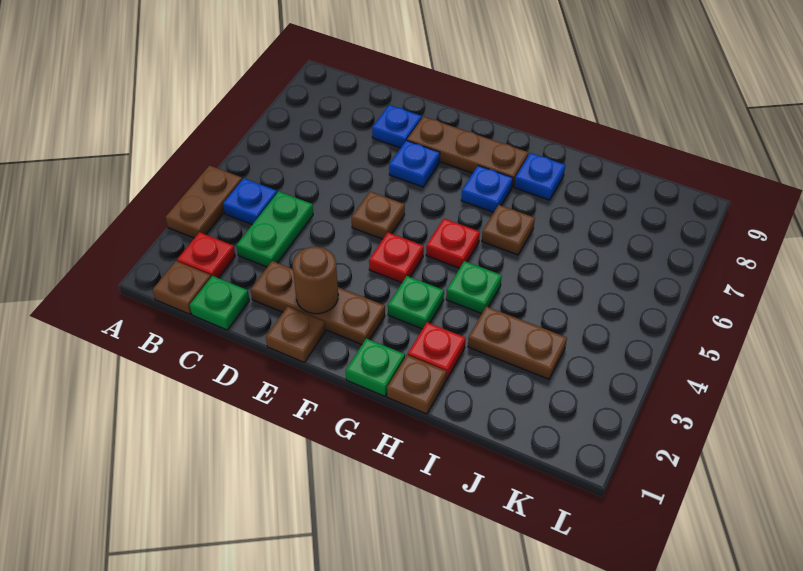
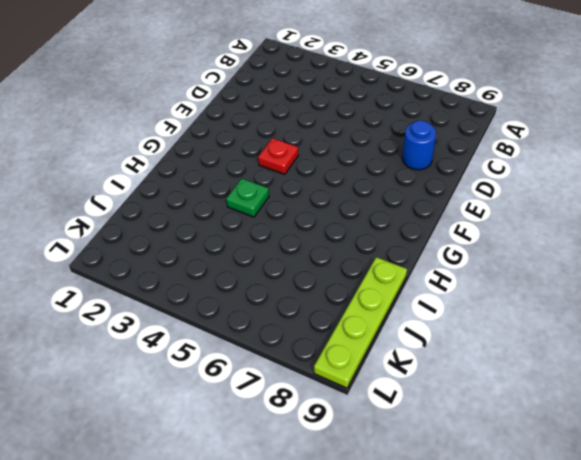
blue 1x1 round brick [402,120,436,170] -> blue 1x1 plate [372,105,422,148]
lime 1x4 plate [314,257,407,388] -> none
none -> brown 1x2 plate [165,165,242,238]
none -> brown 1x1 plate [153,261,211,314]
none -> red 1x1 plate [177,232,235,278]

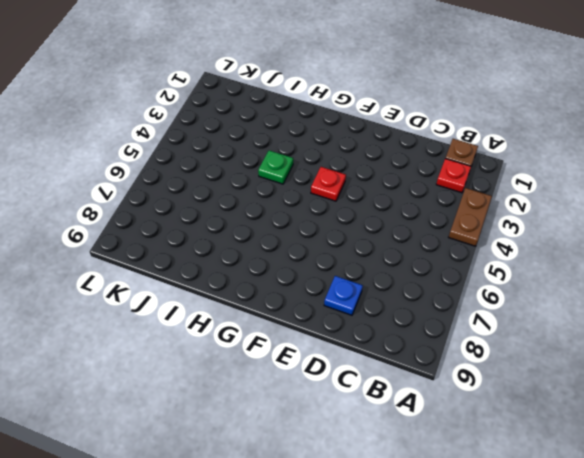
none -> blue 1x1 plate [223,178,277,224]
none -> green 1x1 plate [190,276,249,330]
none -> green 1x2 plate [236,191,313,267]

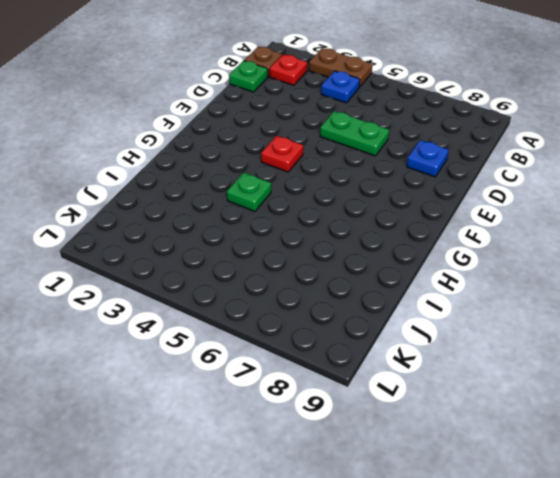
green 1x2 plate [320,111,389,156] -> green 1x2 plate moved to [236,191,313,267]
none -> brown 1x3 plate [251,261,385,345]
none -> brown 1x1 plate [266,307,325,363]
none -> brown 1x1 plate [351,192,405,239]

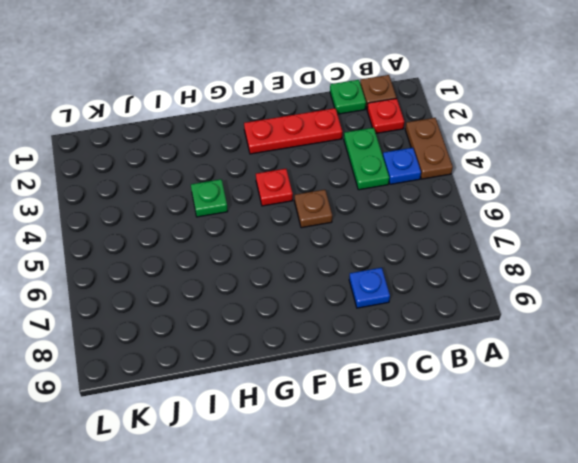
red 1x3 plate [244,108,342,154] -> brown 1x3 plate [251,261,385,345]
none -> brown 1x1 plate [266,307,325,363]
none -> blue 1x1 plate [389,141,440,187]
none -> brown 1x3 plate [407,117,528,187]

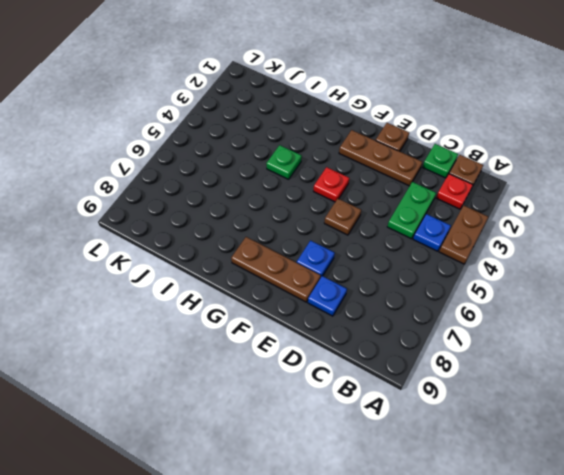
none -> green 1x1 plate [346,338,405,396]
none -> green 1x1 plate [388,276,444,329]
none -> red 1x1 plate [426,219,480,268]

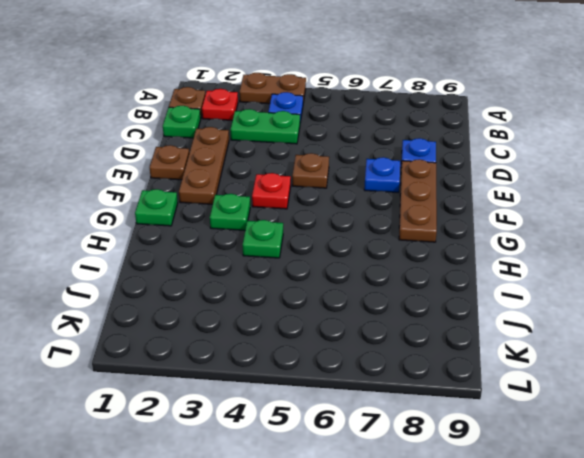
none -> red 1x1 plate [426,219,480,268]
none -> blue 1x1 plate [461,166,513,212]
none -> brown 1x1 plate [387,355,446,414]

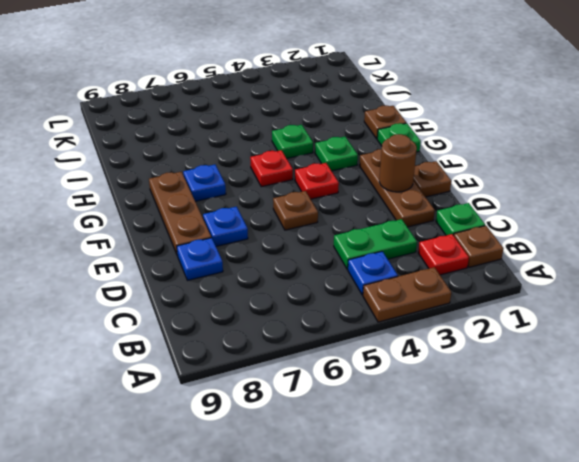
none -> red 1x1 plate [408,322,466,379]
none -> brown 1x1 plate [482,205,535,255]
none -> blue 1x1 plate [514,153,565,200]

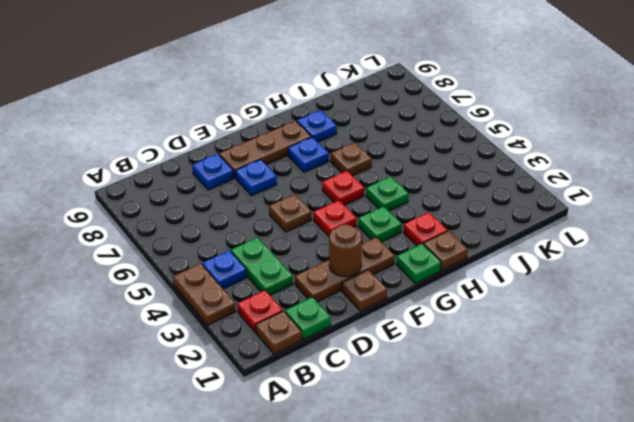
none -> brown 1x2 plate [468,307,567,379]

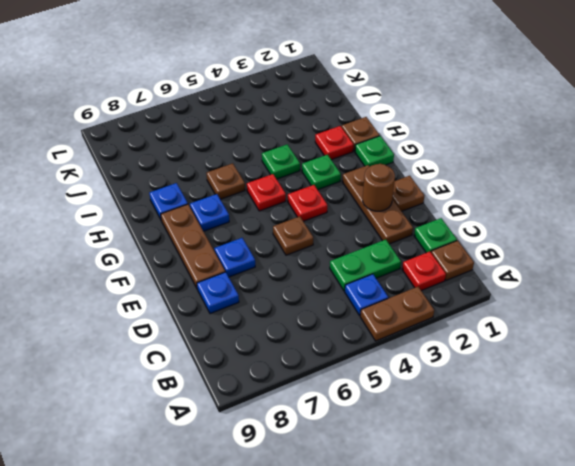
none -> brown 1x2 plate [468,307,567,379]

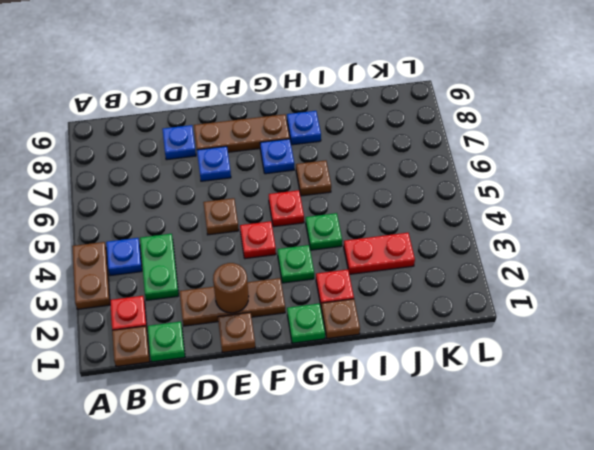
red 1x2 plate [344,233,415,275] -> brown 1x2 plate [468,307,567,379]

